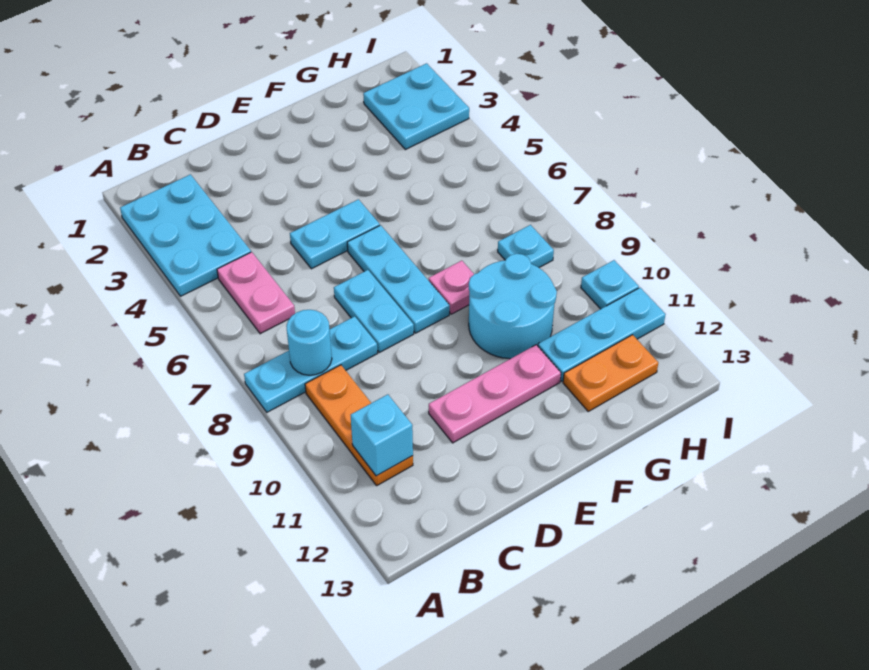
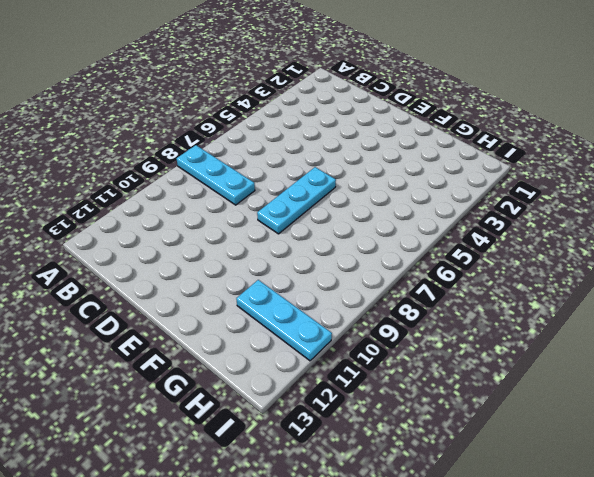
none -> cyan 2x3 plate [120,174,251,296]
none -> pink 1x2 plate [217,252,295,334]
none -> orange 1x3 plate [305,365,413,485]

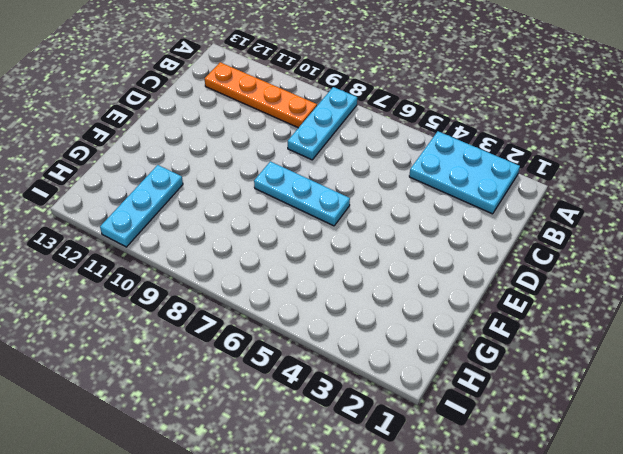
orange 1x4 plate [205,62,317,128] -> orange 1x3 plate [305,365,413,485]
none -> pink 1x2 plate [217,252,295,334]
none -> cyan 1x2 plate [290,199,380,269]
none -> cyan 1x2 plate [334,270,414,352]

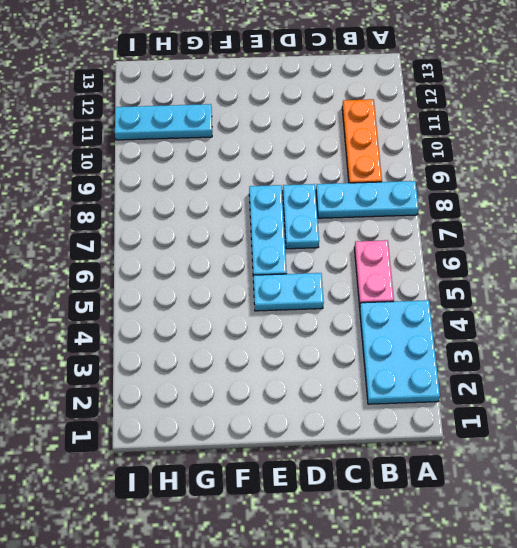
none -> pink 1x3 plate [429,345,561,443]
none -> pink 1x1 plate [429,261,474,314]
none -> cyan 2x2 round brick [469,254,557,359]

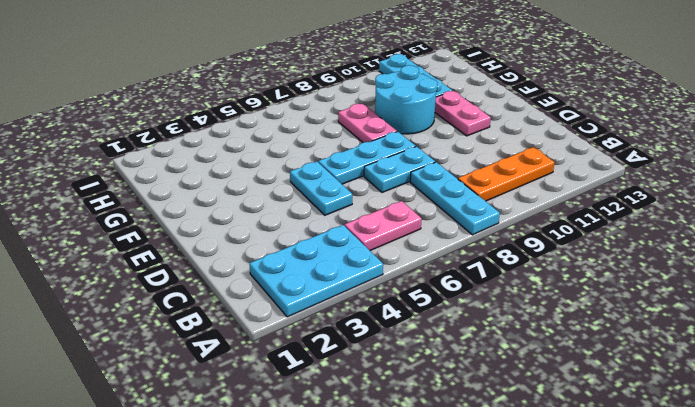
pink 1x2 plate [435,91,491,136] -> pink 1x3 plate [429,345,561,443]
pink 1x2 plate [338,104,397,143] -> pink 1x1 plate [429,261,474,314]
none -> orange 1x2 plate [563,335,658,411]
none -> cyan 2x2 plate [363,63,469,150]
none -> cyan 1x1 plate [498,225,554,268]

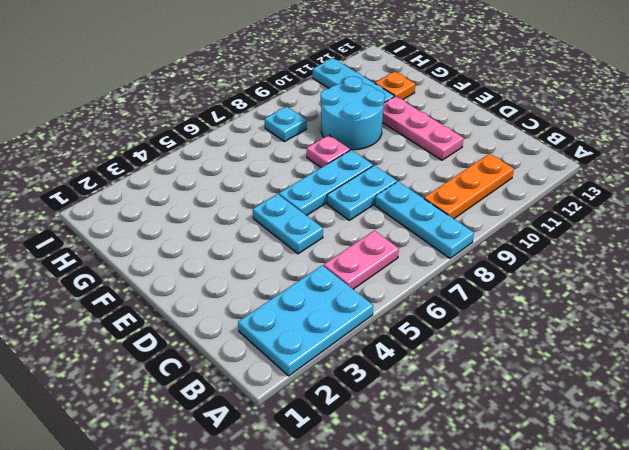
orange 1x1 plate [375,72,415,99] -> orange 1x2 plate [563,335,658,411]
none -> cyan 2x2 plate [363,63,469,150]
none -> cyan 1x1 plate [581,260,639,309]
none -> cyan 1x1 round brick [286,310,332,375]

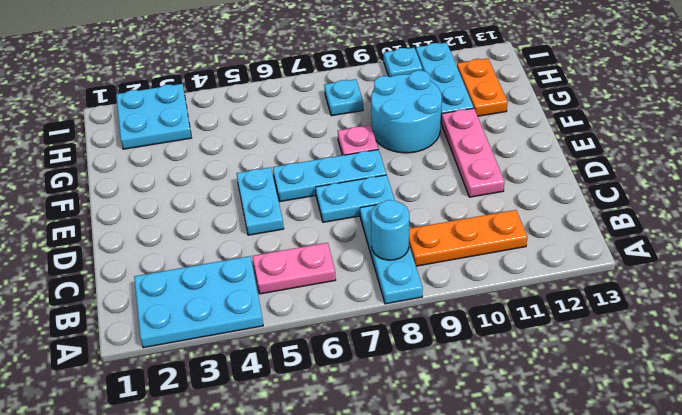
none -> cyan 1x1 brick [351,394,413,476]

